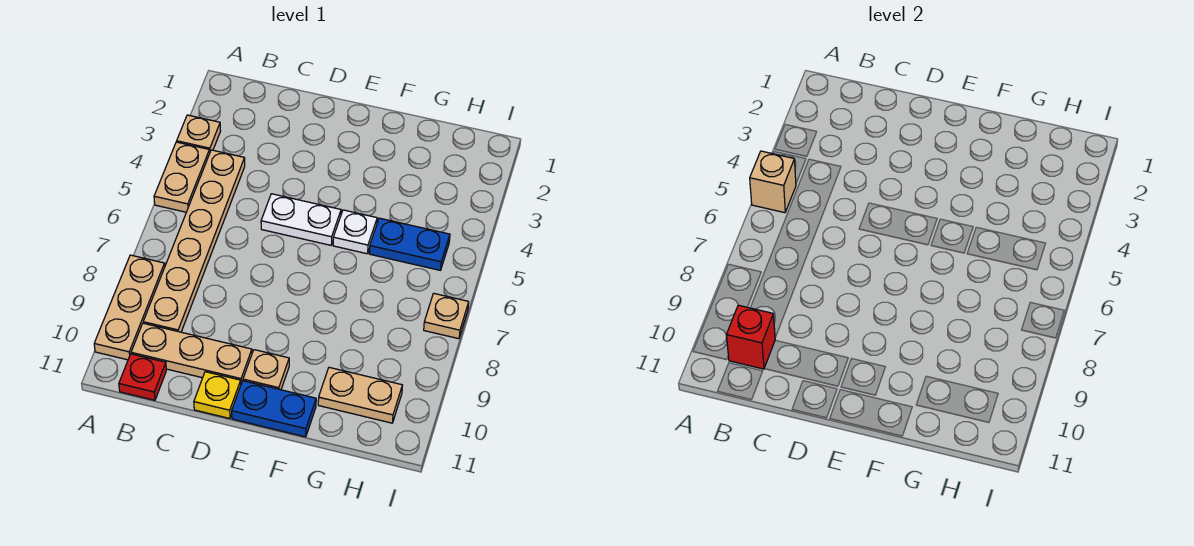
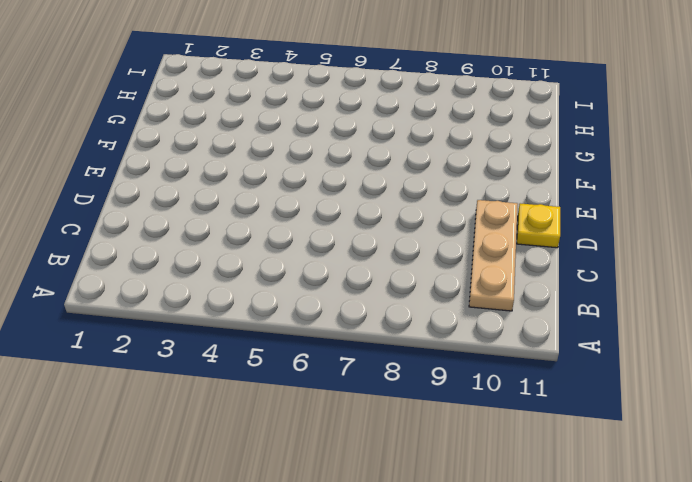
none -> tan 1x1 plate [177,115,220,152]
none -> tan 1x2 plate [154,142,210,212]
none -> tan 1x3 plate [94,255,165,360]

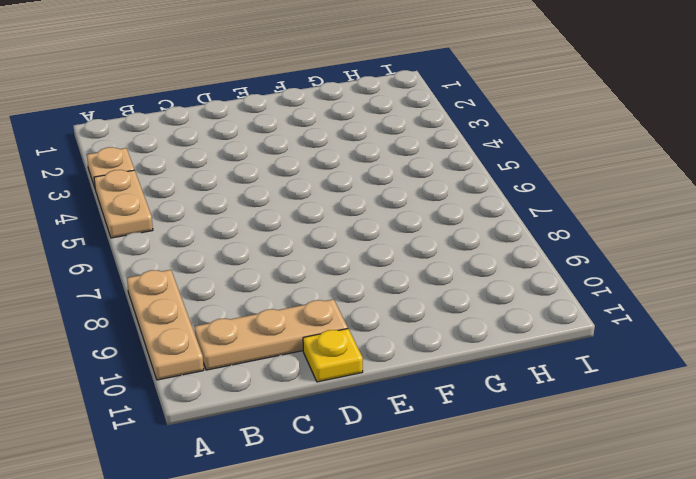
none -> tan 1x6 plate [143,150,245,332]
none -> red 1x1 plate [119,354,166,400]
none -> white 1x2 plate [261,194,341,245]

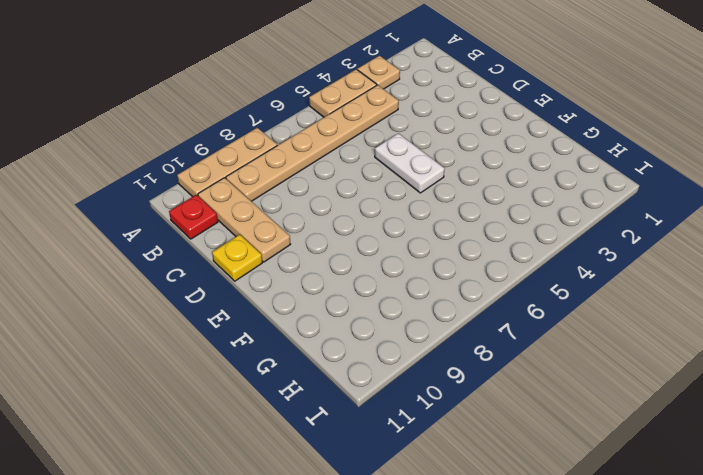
none -> tan 1x1 plate [243,350,289,390]
none -> blue 1x2 plate [232,381,316,437]
none -> white 1x1 plate [333,210,377,254]

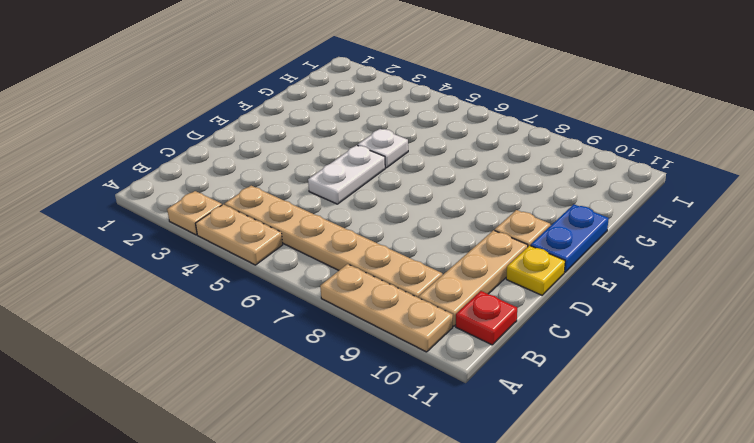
none -> blue 1x2 plate [369,218,450,270]
none -> tan 1x2 plate [318,367,402,423]
none -> tan 1x1 plate [424,293,469,339]

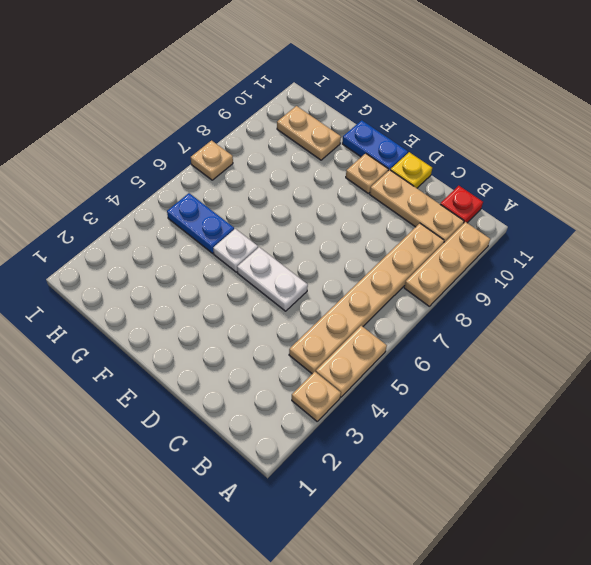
none -> tan 1x1 brick [750,151,796,213]
none -> red 1x1 brick [726,305,775,369]

